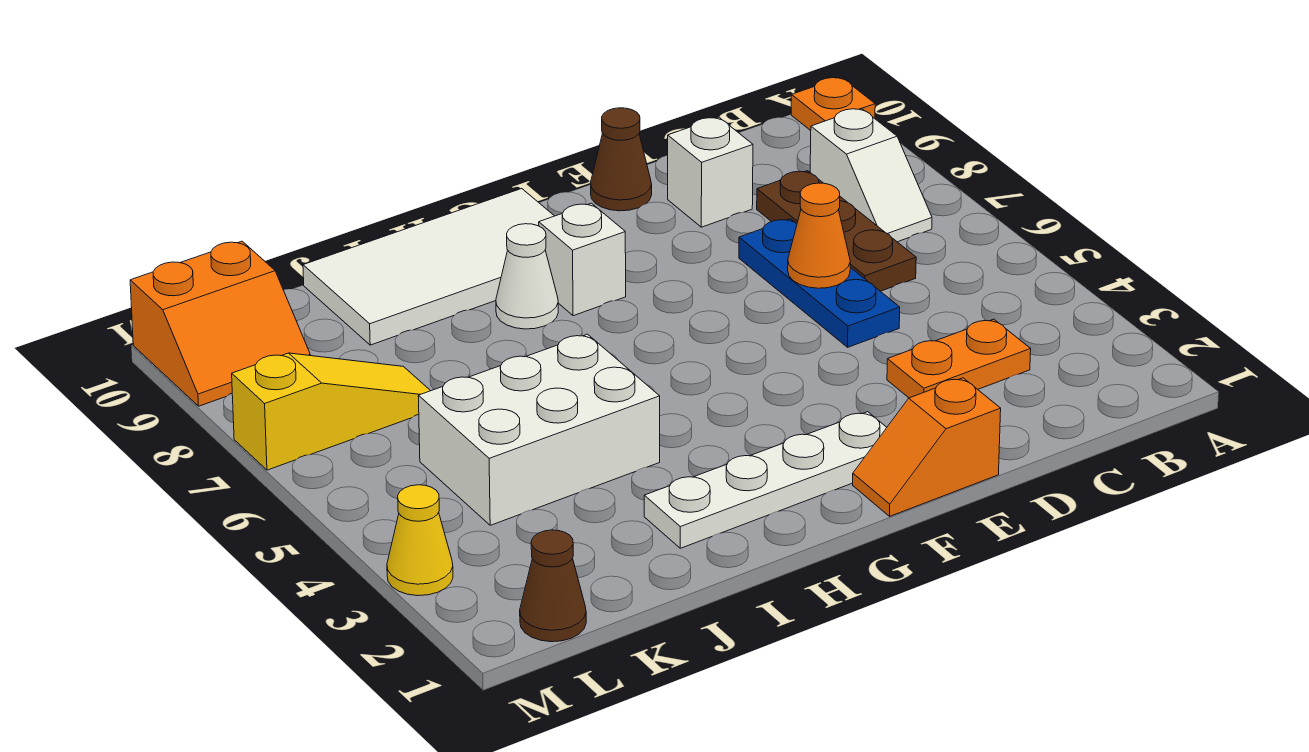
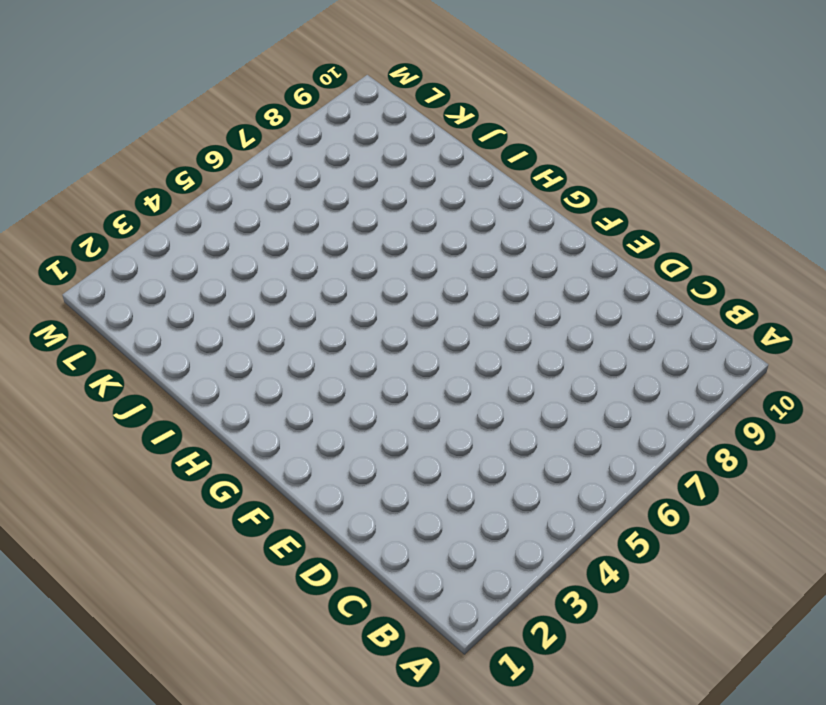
none -> orange 1x1 plate [791,77,875,130]
none -> white 1x2 slope [810,108,932,242]
none -> orange 1x2 plate [887,319,1031,398]

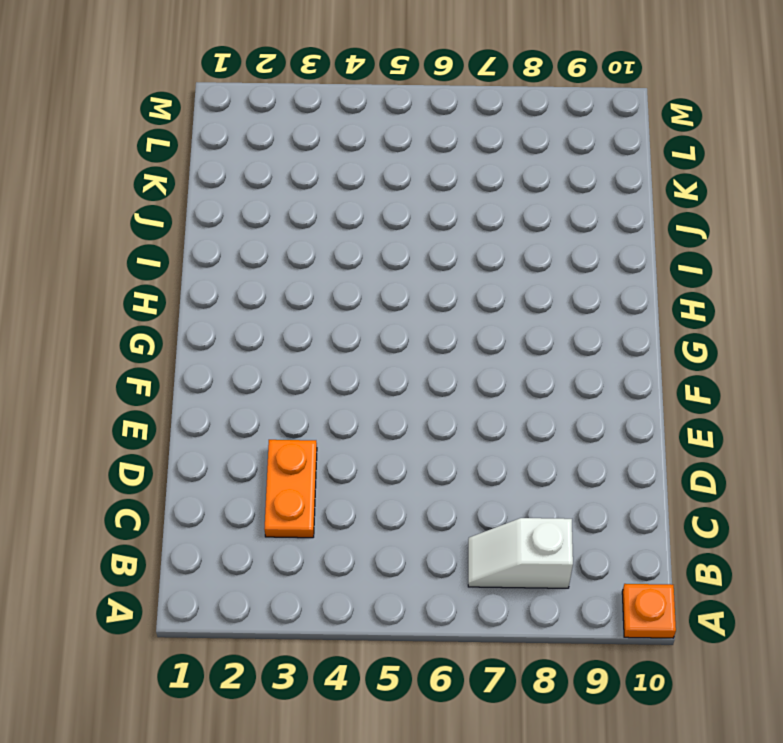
none -> brown 1x3 plate [757,171,916,291]
none -> blue 1x3 plate [739,219,900,347]
none -> white 1x1 brick [668,117,753,227]

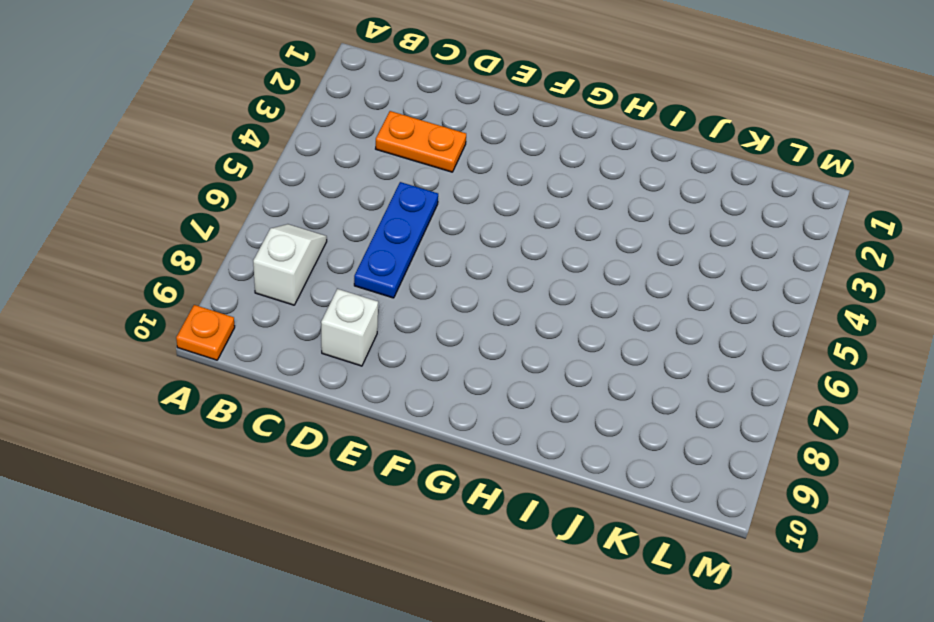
none -> brown 1x3 plate [757,171,916,291]
none -> orange 1x2 slope [853,378,1001,516]
none -> brown 1x1 cone [591,108,652,211]

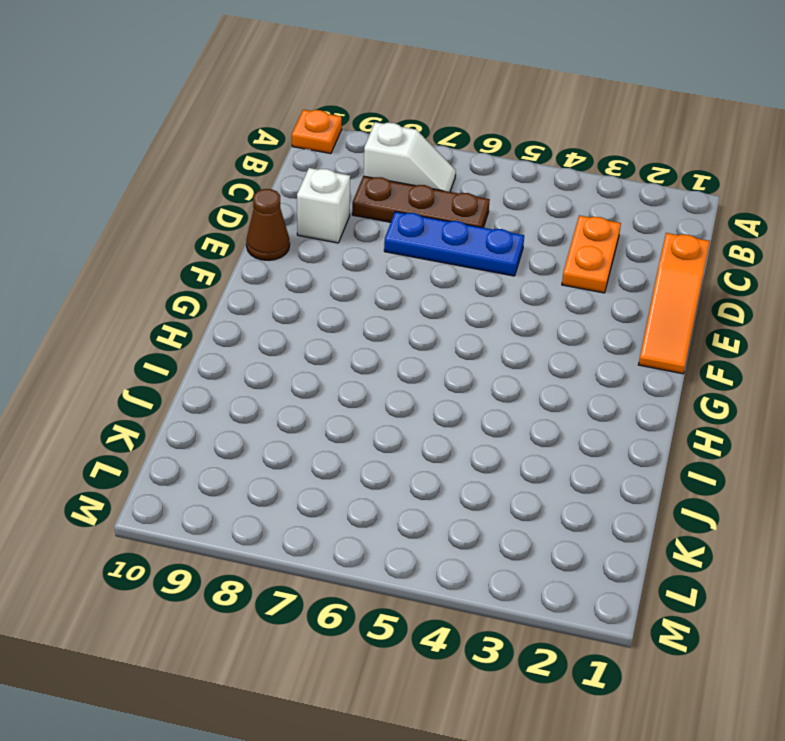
orange 1x3 slope [638,233,710,374] -> orange 1x2 slope [853,378,1001,516]
none -> white 1x4 plate [644,412,887,548]
none -> white 1x1 brick [539,203,626,316]
none -> white 2x4 tile [303,189,554,345]

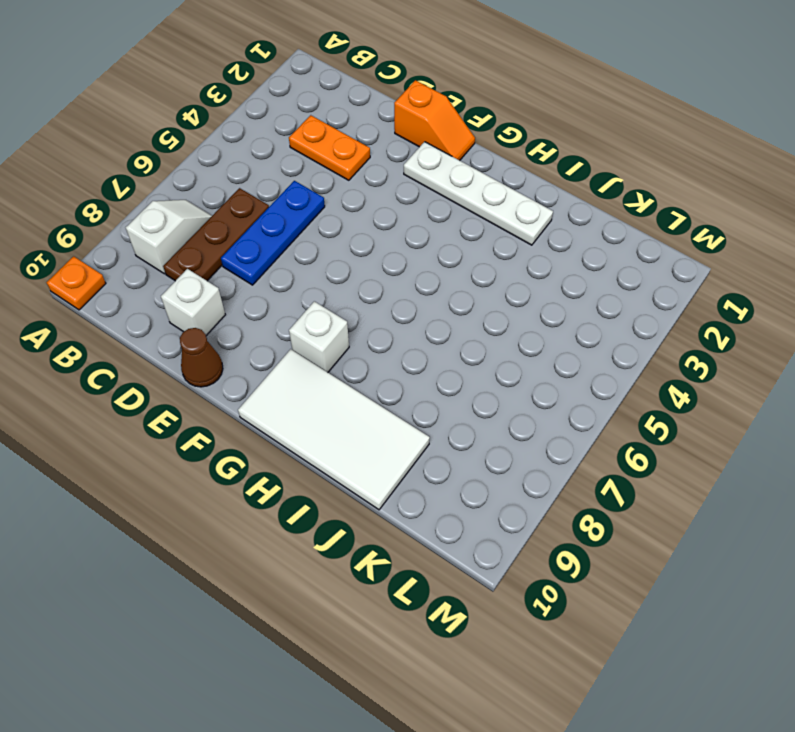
none -> white 1x1 cone [496,224,558,329]
none -> white 2x3 brick [418,334,660,525]
none -> yellow 1x3 slope [232,353,430,470]

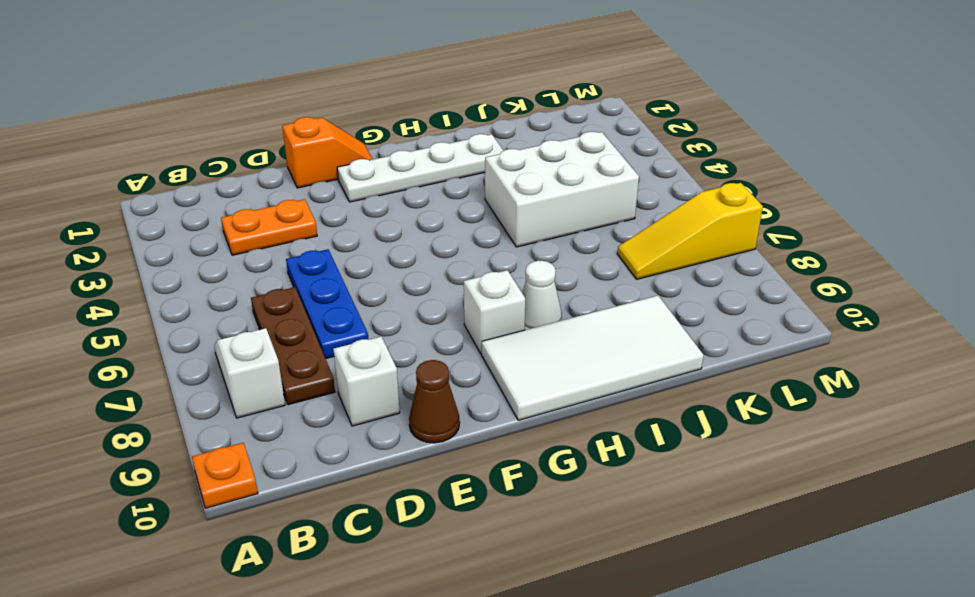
none -> brown 1x1 cone [520,530,586,642]
none -> orange 2x2 slope [130,241,310,406]
none -> yellow 1x1 cone [387,485,453,596]

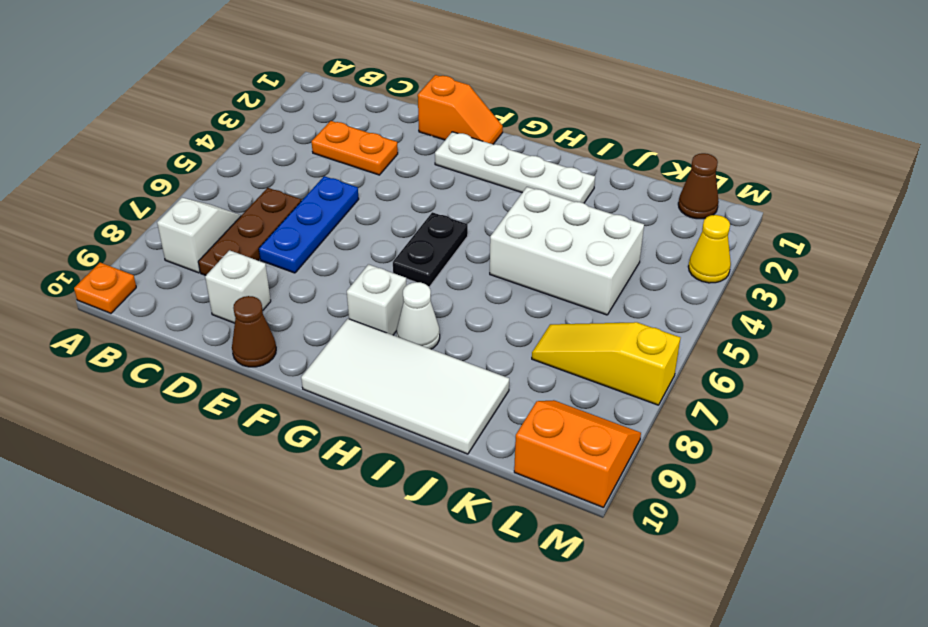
black 1x2 plate [393,212,468,287] -> none
none -> orange 1x1 cone [788,183,850,288]

